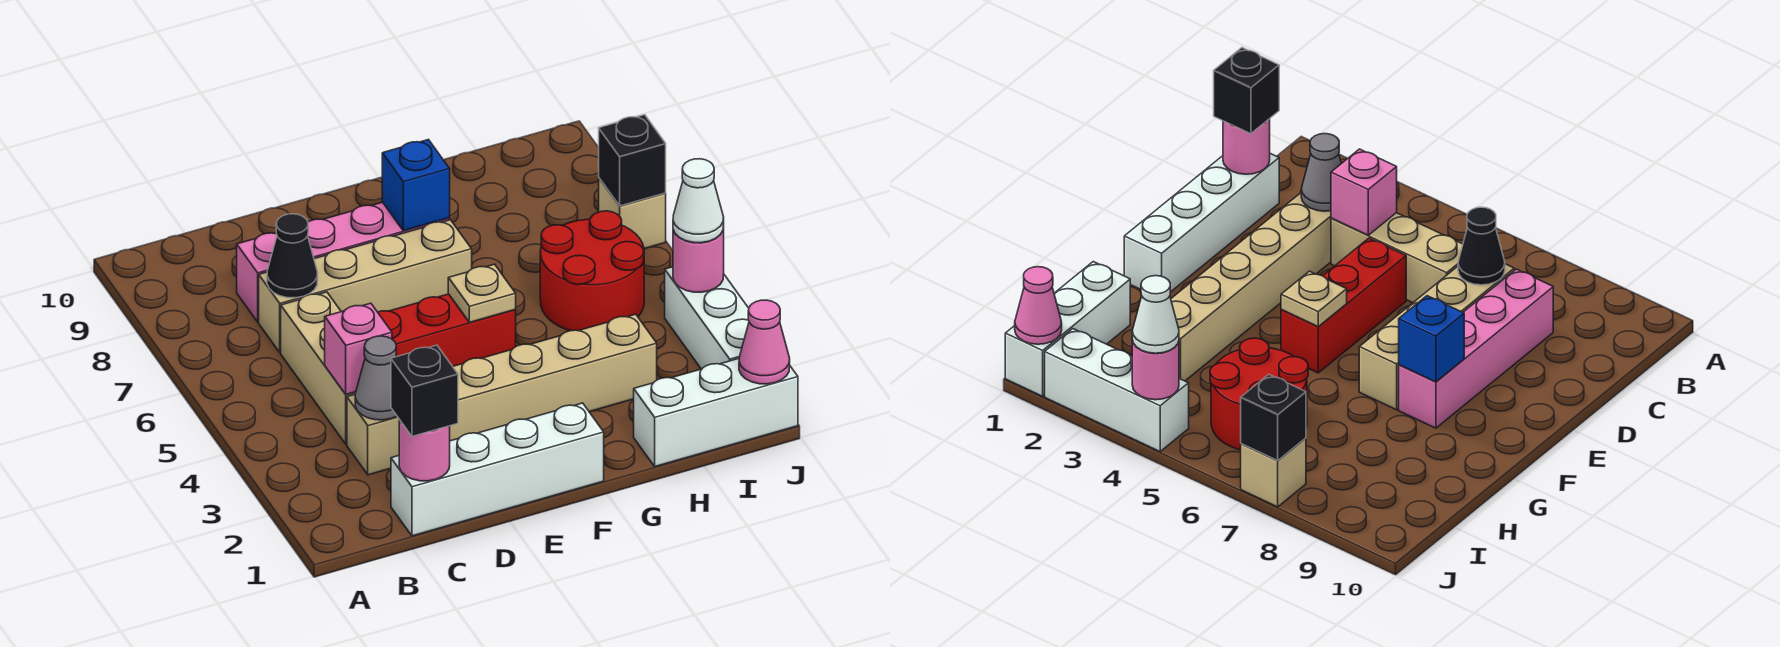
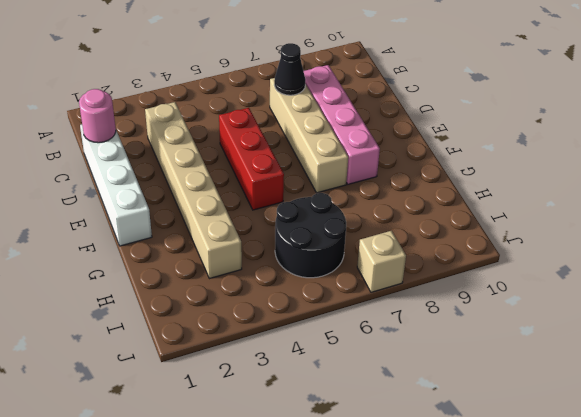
black 2x2 round brick [275,193,346,278] -> red 2x2 round brick [540,211,644,331]
none -> tan 1x3 brick [281,292,356,444]
none -> white 1x3 brick [634,359,798,467]
none -> white 1x3 brick [665,267,749,369]

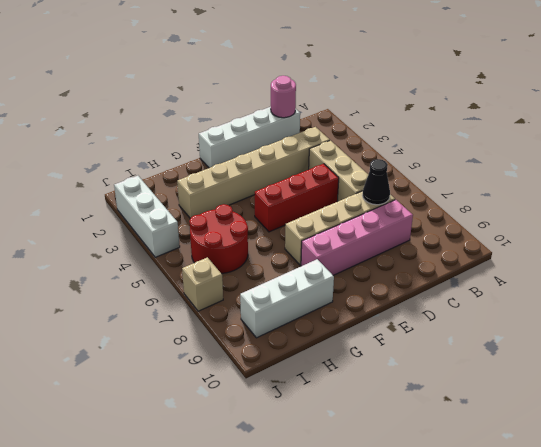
white 1x3 brick [240,259,334,338] -> white 1x3 brick moved to [634,359,798,467]
none -> grey 1x1 cone [355,336,397,420]
none -> pink 1x1 brick [325,303,392,395]
none -> tan 1x1 plate [448,264,516,322]

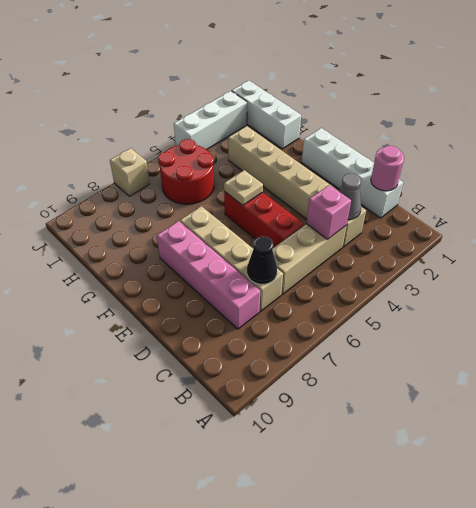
none -> blue 1x1 brick [382,140,450,231]
none -> pink 1x1 cone [739,300,790,384]
none -> pink 1x1 round brick [673,226,724,292]

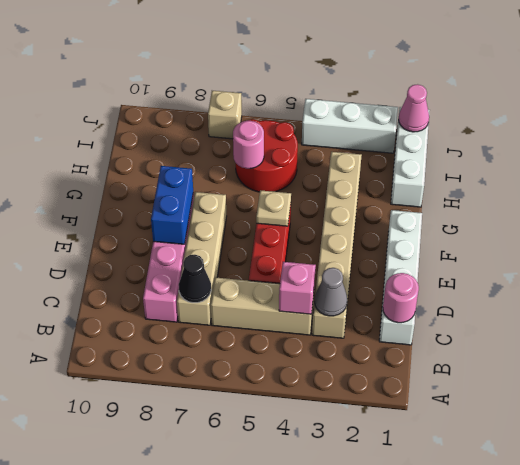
blue 1x2 brick [151,166,193,244] -> blue 1x1 brick [382,140,450,231]
pink 1x1 round brick [233,121,264,169] -> pink 1x1 round brick moved to [673,226,724,292]
none -> black 1x1 brick [599,115,666,206]
none -> black 1x1 brick [391,345,458,436]
none -> white 1x1 cone [673,159,724,243]

